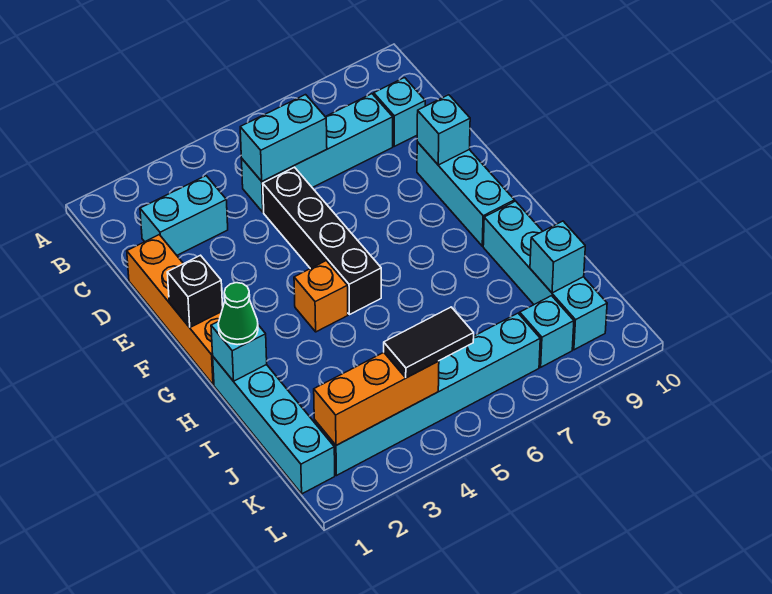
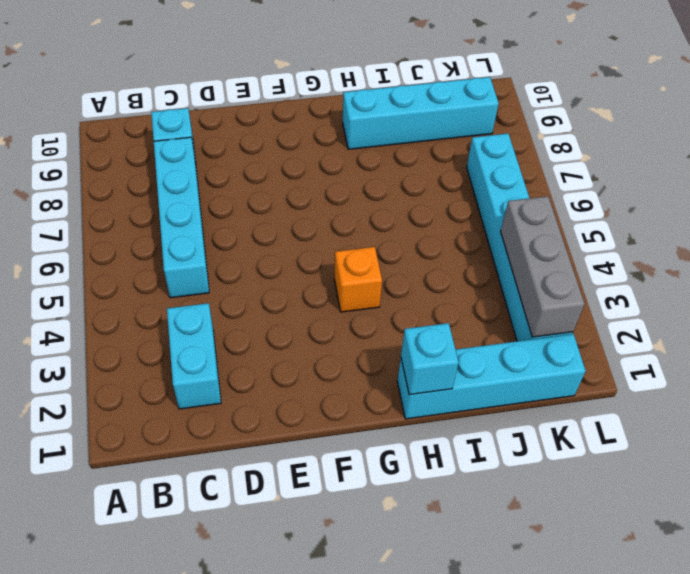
grey 1x3 brick [501,196,585,337] -> orange 1x3 brick [314,353,439,445]
none -> orange 1x4 brick [127,235,221,385]
none -> black 1x4 brick [263,167,381,315]
none -> cyan 1x3 brick [417,142,515,246]

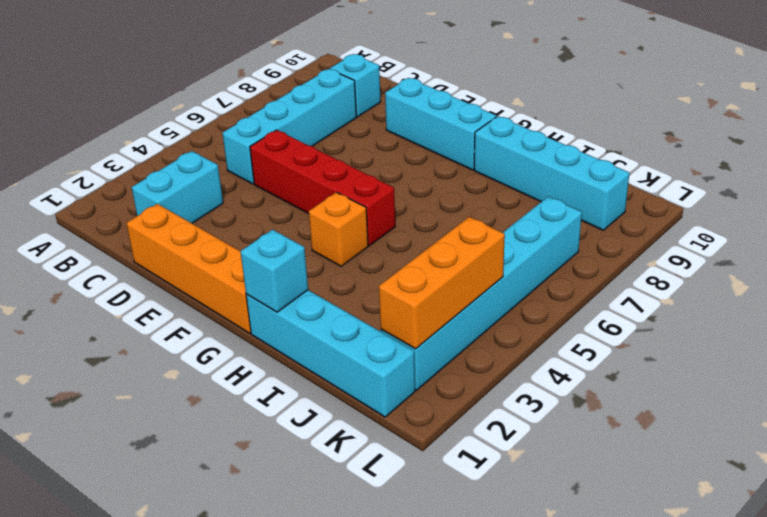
red 1x4 brick [250,130,395,246] -> black 1x4 brick [263,167,381,315]
none -> cyan 1x1 brick [520,296,574,367]
none -> cyan 1x2 brick [240,95,327,181]
none -> cyan 1x1 brick [417,95,470,165]

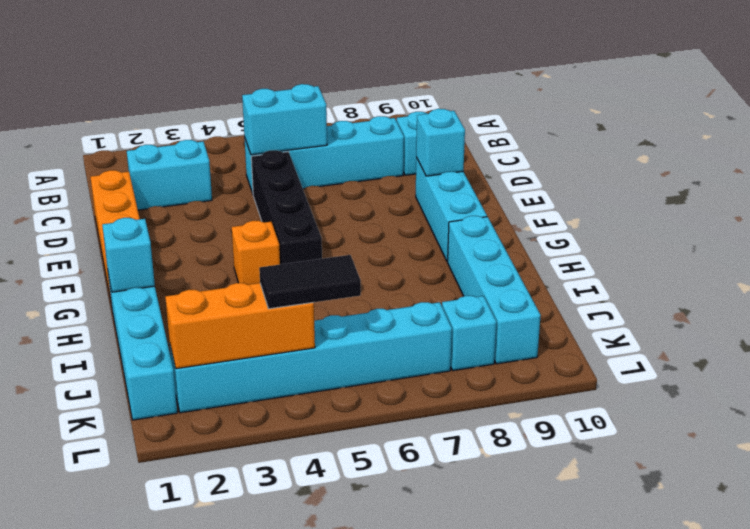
none -> black 1x1 brick [167,255,223,327]
none -> cyan 1x1 brick [530,221,585,293]
none -> green 1x1 cone [218,283,258,345]

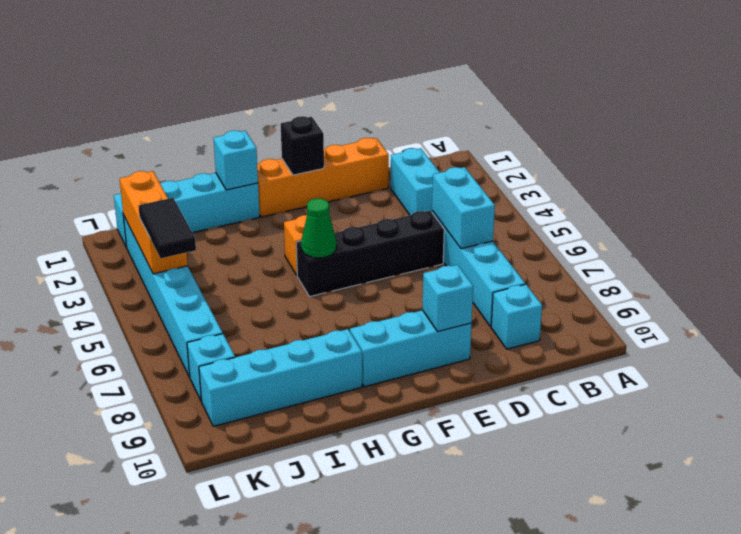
green 1x1 cone [301,198,337,258] -> green 1x1 cone moved to [218,283,258,345]
none -> cyan 1x1 brick [530,221,585,293]

